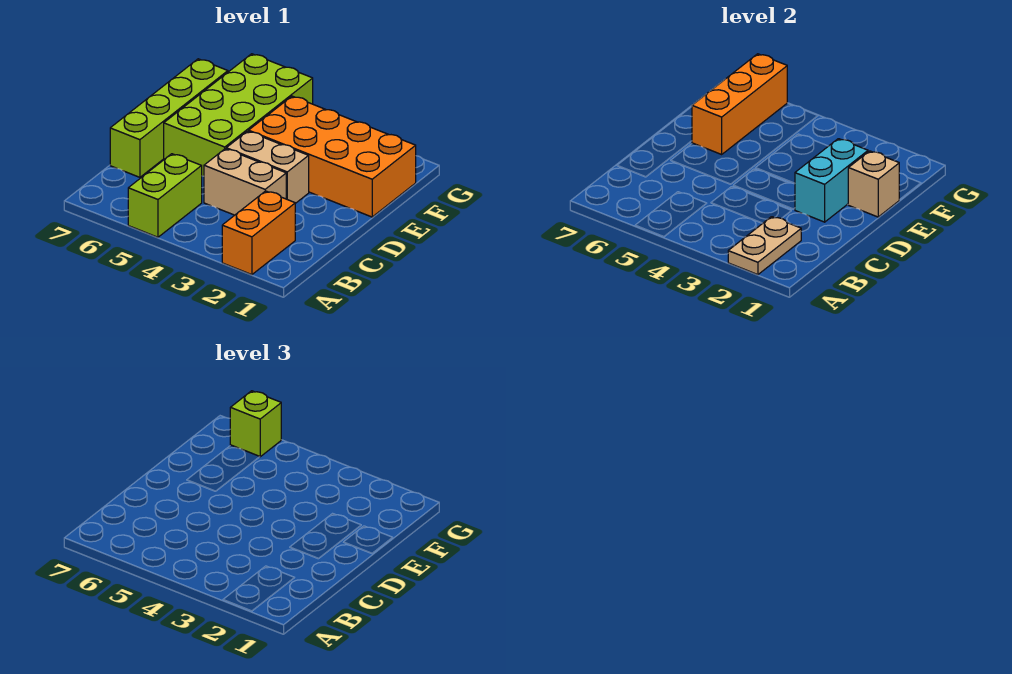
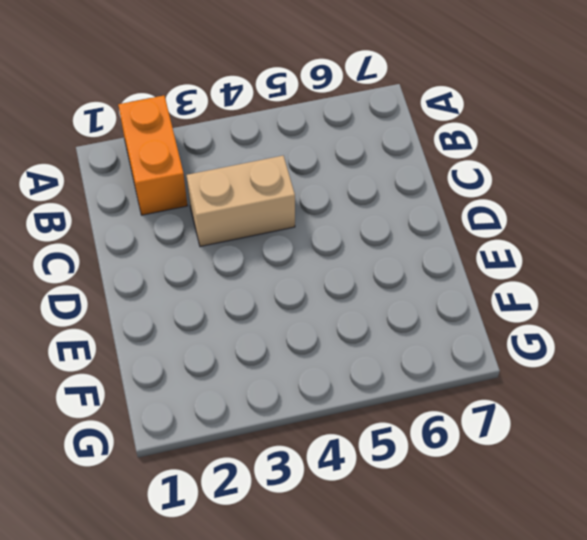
none -> lime 1x2 brick [128,154,202,237]
none -> lime 1x4 brick [110,59,228,177]
none -> tan 1x2 brick [226,131,309,203]

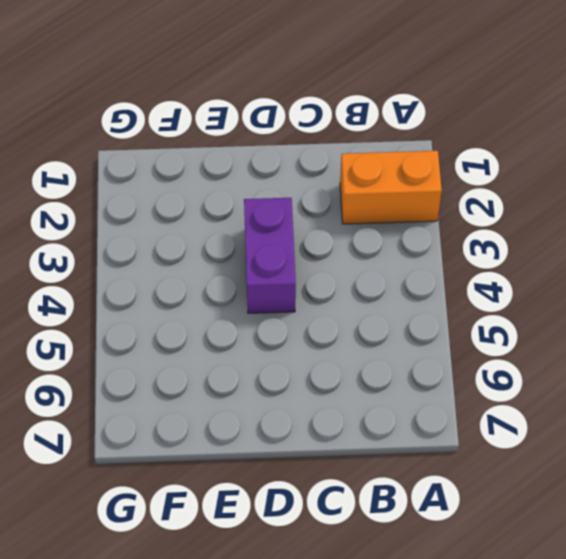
purple 1x2 brick [244,198,296,313] -> tan 1x2 brick [226,131,309,203]
none -> lime 1x2 brick [128,154,202,237]
none -> tan 1x2 brick [204,149,286,215]
none -> lime 1x4 brick [110,59,228,177]

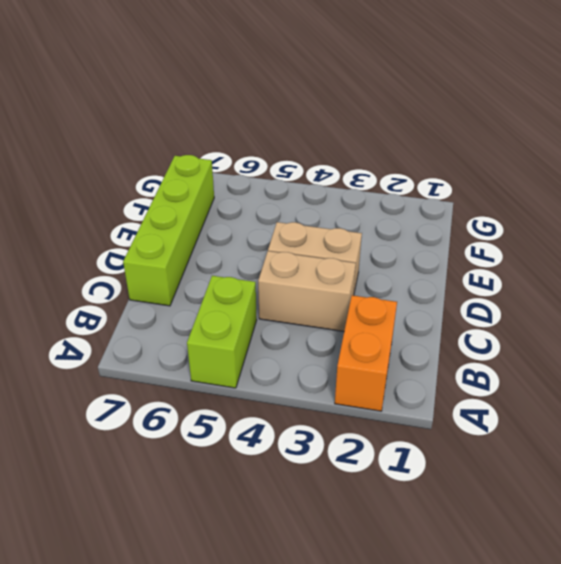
none -> lime 2x4 brick [164,54,313,176]
none -> orange 2x4 brick [249,96,416,217]
none -> tan 1x2 plate [728,217,801,275]

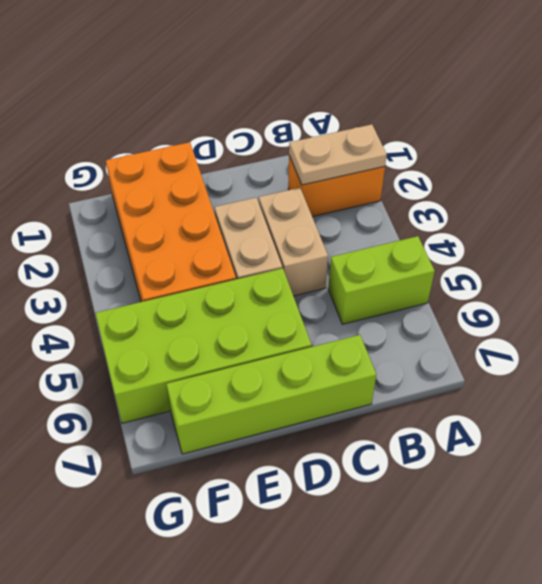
none -> cyan 1x2 brick [795,139,868,222]
none -> tan 1x1 brick [848,151,899,217]
none -> orange 1x3 brick [692,54,787,154]

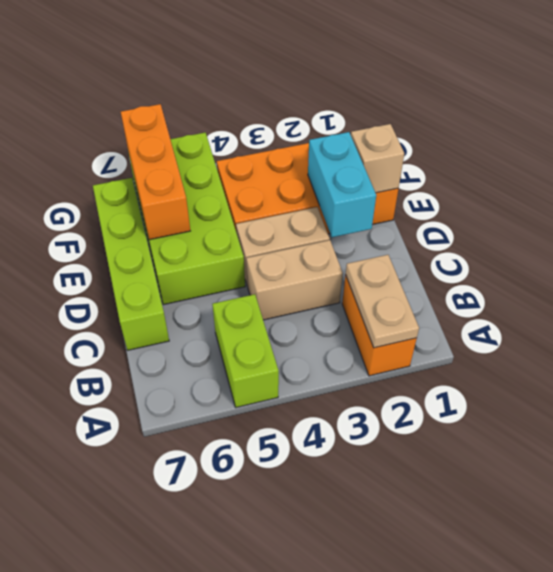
none -> lime 1x1 brick [230,391,281,457]

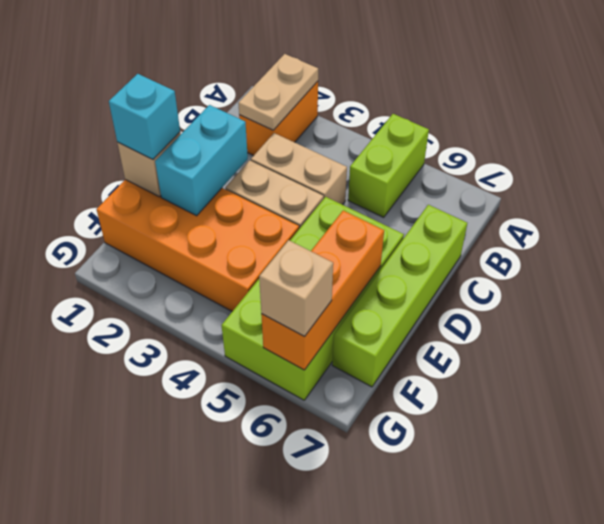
cyan 1x1 brick [109,74,180,159] -> none
tan 1x1 brick [259,240,333,337] -> lime 1x1 brick [230,391,281,457]

